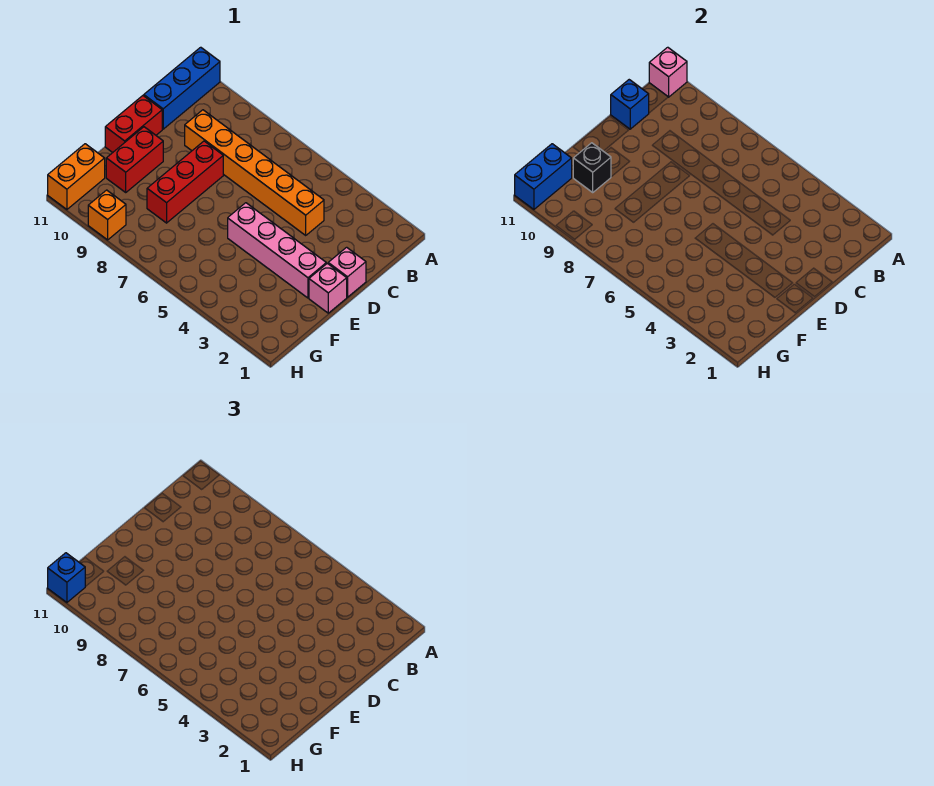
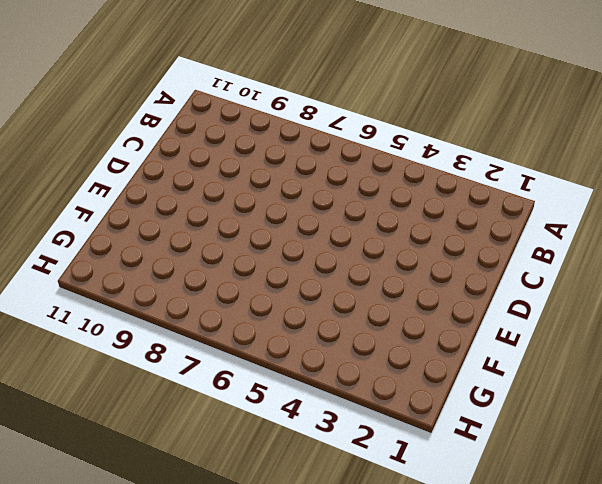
none -> blue 1x3 brick [144,47,220,129]
none -> orange 1x6 brick [185,110,324,235]
none -> pink 1x1 brick [328,247,366,297]

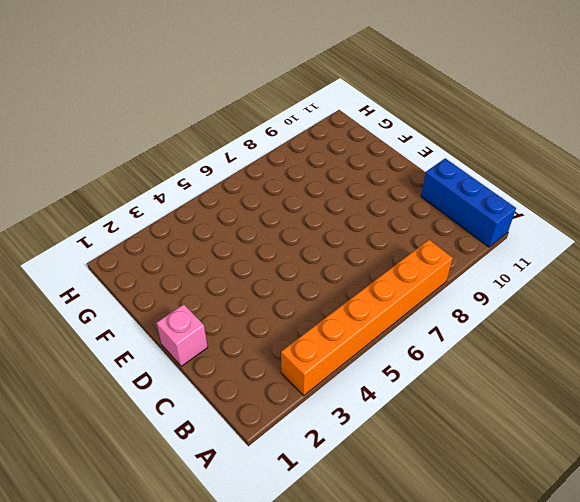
orange 1x6 brick [281,240,453,396] -> orange 1x6 brick moved to [185,110,324,235]
none -> red 1x3 brick [147,141,223,223]
none -> red 1x2 brick [105,96,162,152]
none -> pink 1x1 brick [309,263,347,313]

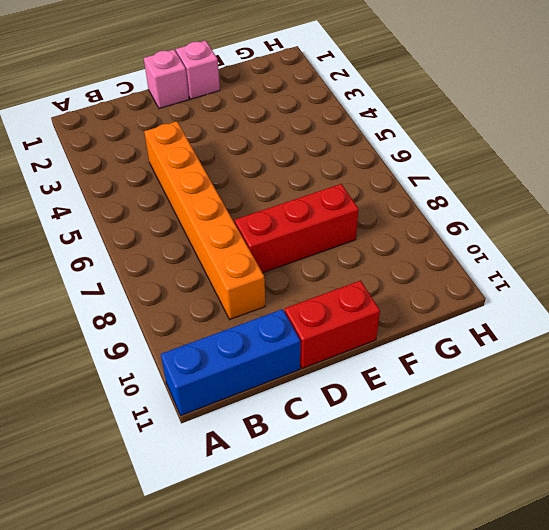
none -> pink 1x4 brick [228,203,326,298]
none -> red 1x2 brick [106,127,163,192]
none -> orange 1x2 brick [48,144,105,209]

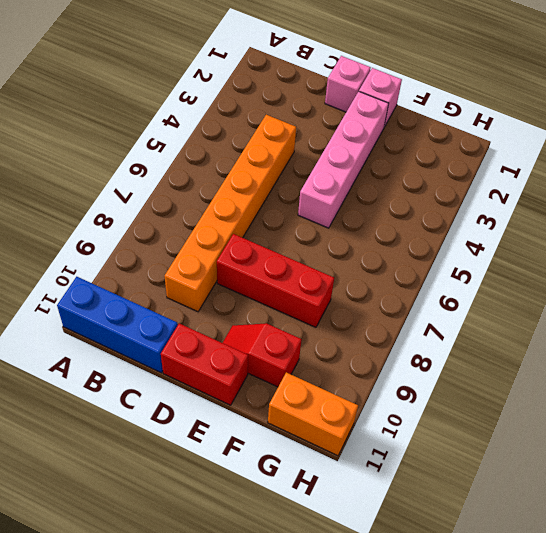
red 1x2 slope [223,323,302,387] -> red 1x2 brick [106,127,163,192]
none -> orange 1x1 brick [88,190,126,240]
none -> pink 1x1 brick [649,47,687,97]
none -> blue 1x1 brick [611,80,649,129]

